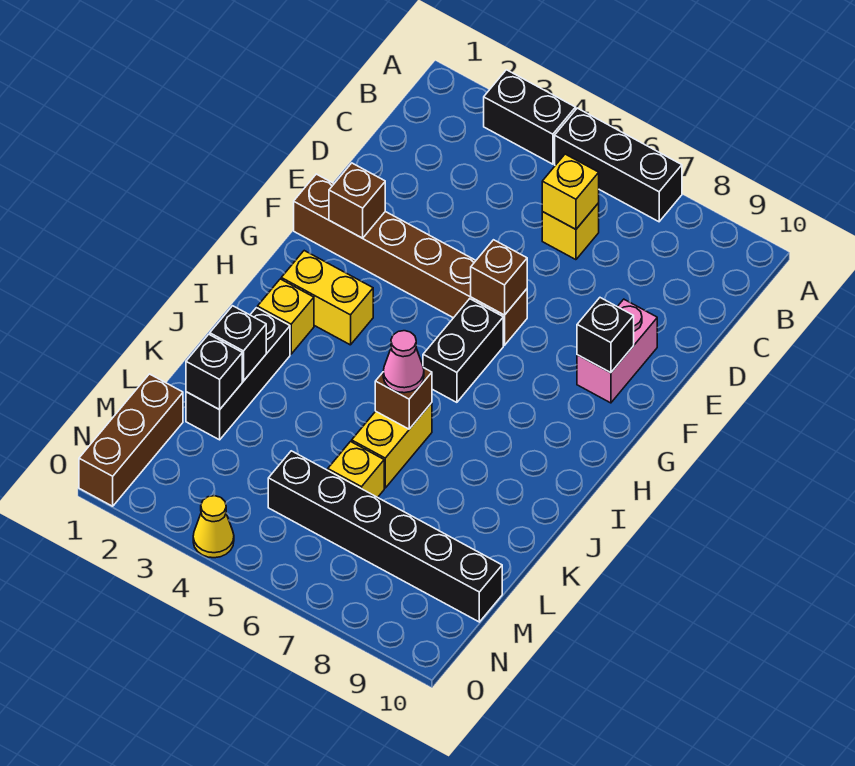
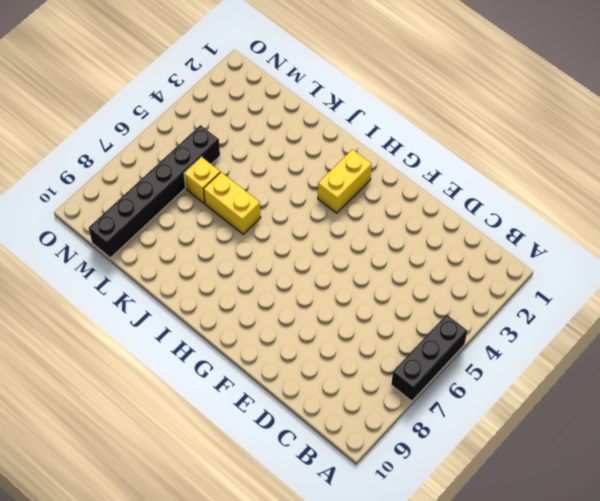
none -> black 1x2 brick [484,70,576,164]
none -> yellow 1x1 brick [542,203,599,260]
none -> pink 1x2 brick [577,299,657,403]

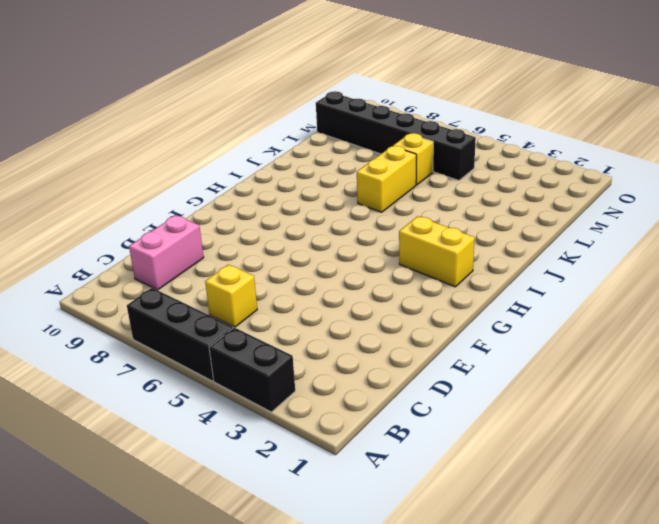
pink 1x2 brick [129,215,204,290] -> pink 1x2 brick moved to [577,299,657,403]
none -> brown 1x6 brick [294,174,527,345]
none -> black 1x2 brick [423,299,503,402]
none -> yellow 1x1 brick [257,279,314,354]

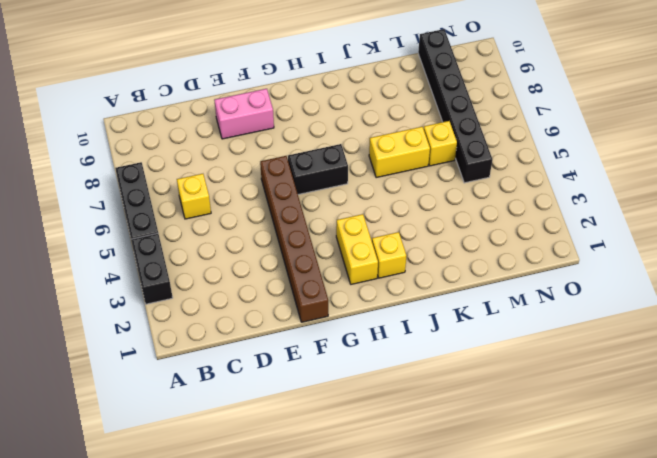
none -> black 1x3 brick [186,308,290,440]
none -> brown 1x3 brick [79,374,183,506]
none -> yellow 1x1 cone [193,496,234,558]

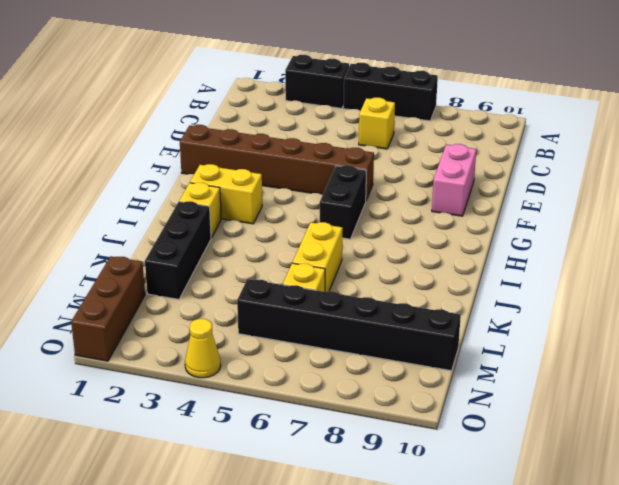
none -> yellow 1x1 brick [542,154,599,229]
none -> brown 1x1 brick [329,163,385,238]
none -> brown 1x1 brick [471,240,527,315]

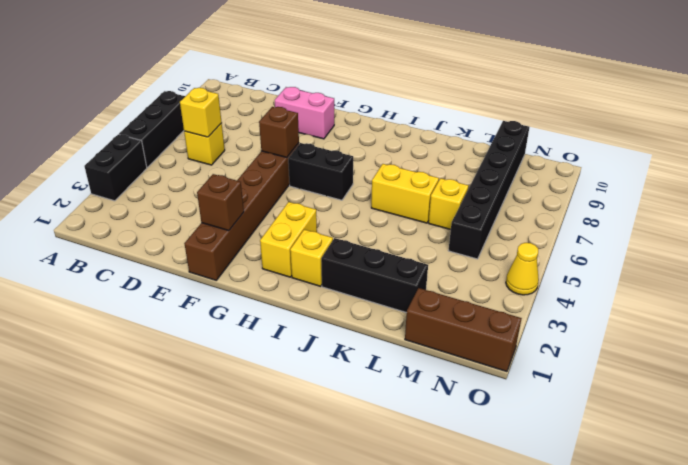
none -> black 1x1 brick [577,298,634,373]
none -> brown 1x1 brick [375,368,432,429]
none -> black 1x1 brick [210,306,266,381]

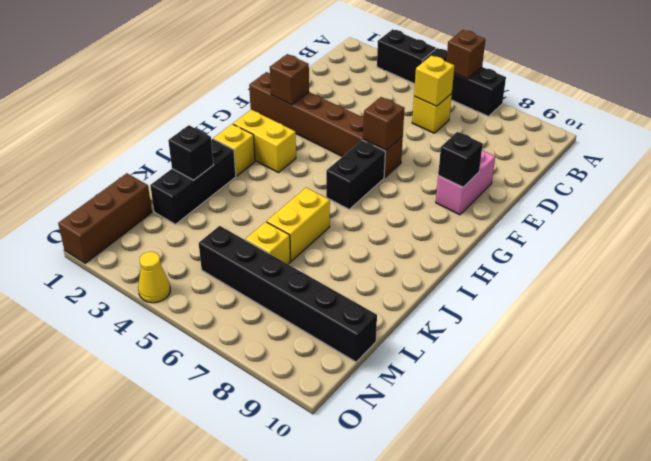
brown 1x1 brick [446,30,485,79] -> brown 1x1 brick moved to [375,368,432,429]
none -> black 1x1 brick [186,334,242,410]
none -> pink 1x1 cone [383,331,424,393]

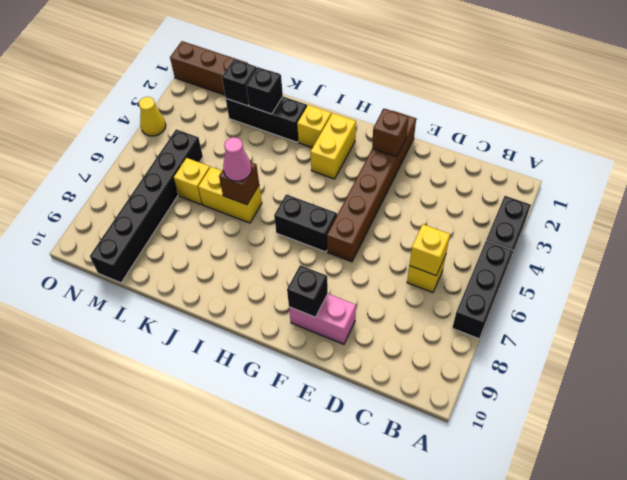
none -> brown 1x1 brick [471,240,527,315]

